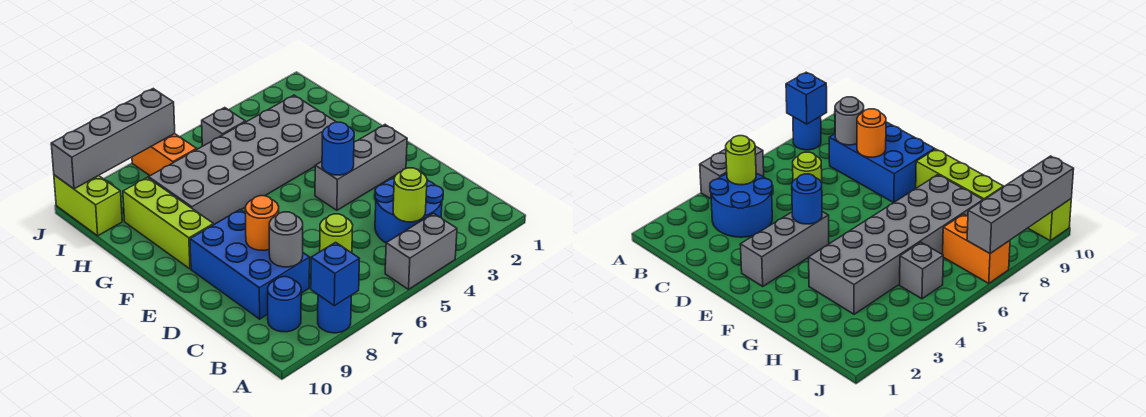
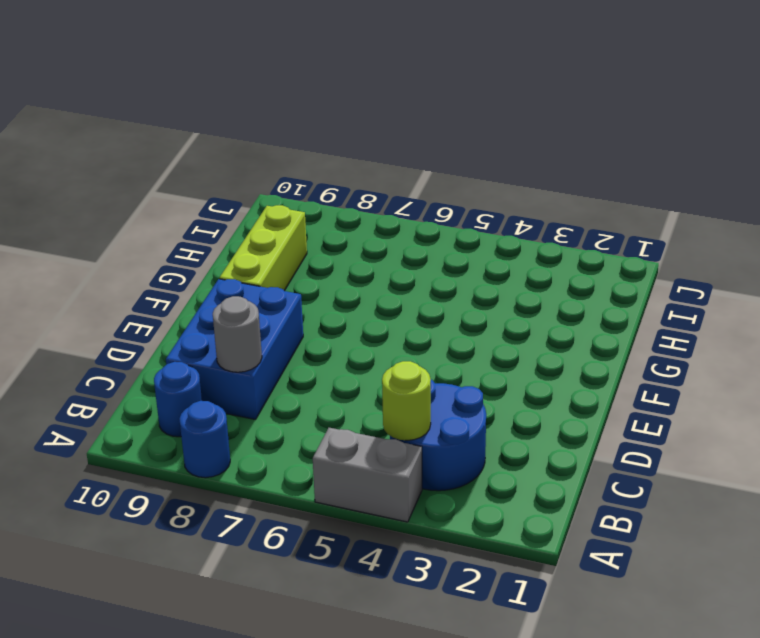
none -> lime 1x1 round brick [320,214,353,253]
none -> grey 1x3 brick [315,125,407,210]
none -> grey 2x6 brick [149,95,336,224]

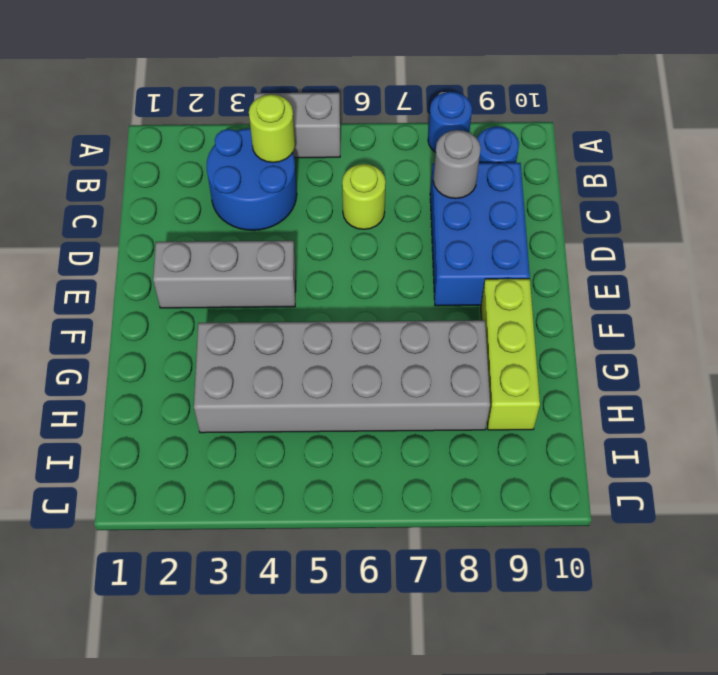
none -> grey 1x1 brick [202,108,245,146]
none -> orange 1x2 brick [132,134,197,176]
none -> lime 1x2 brick [54,175,122,236]

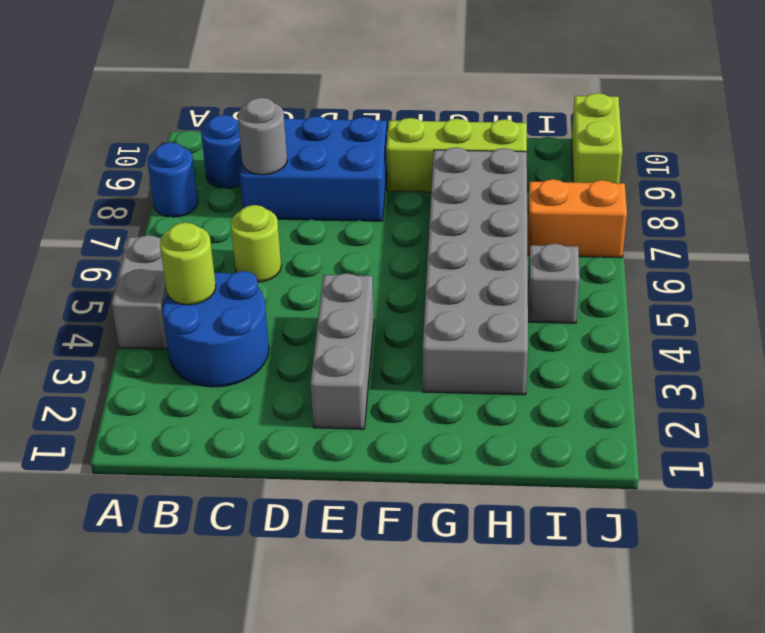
lime 1x2 brick [572,93,622,183] -> lime 1x2 brick turned to [54,175,122,236]
none -> blue 1x1 brick [311,242,359,306]
none -> orange 1x1 round brick [245,196,279,250]
none -> blue 1x1 round brick [322,122,354,175]

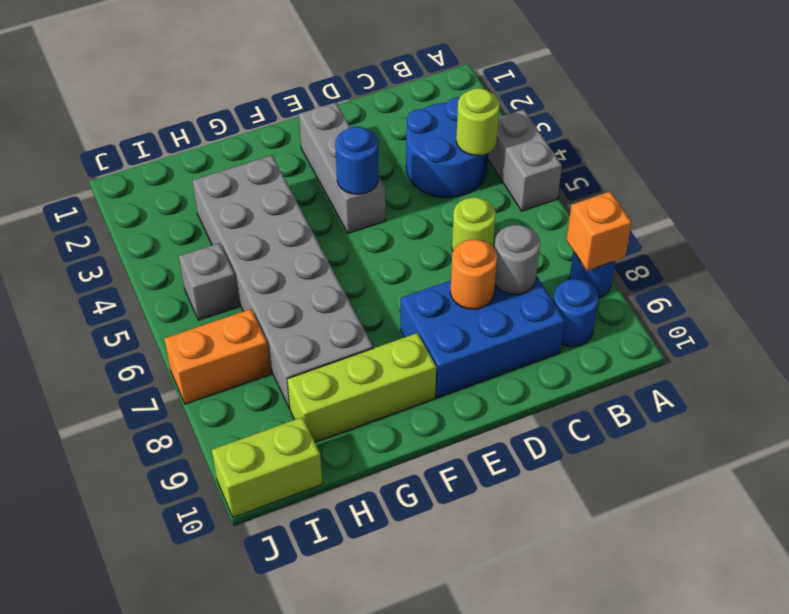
orange 1x1 brick [566,192,632,271] -> blue 1x1 brick [311,242,359,306]
none -> grey 1x4 brick [51,89,175,189]

